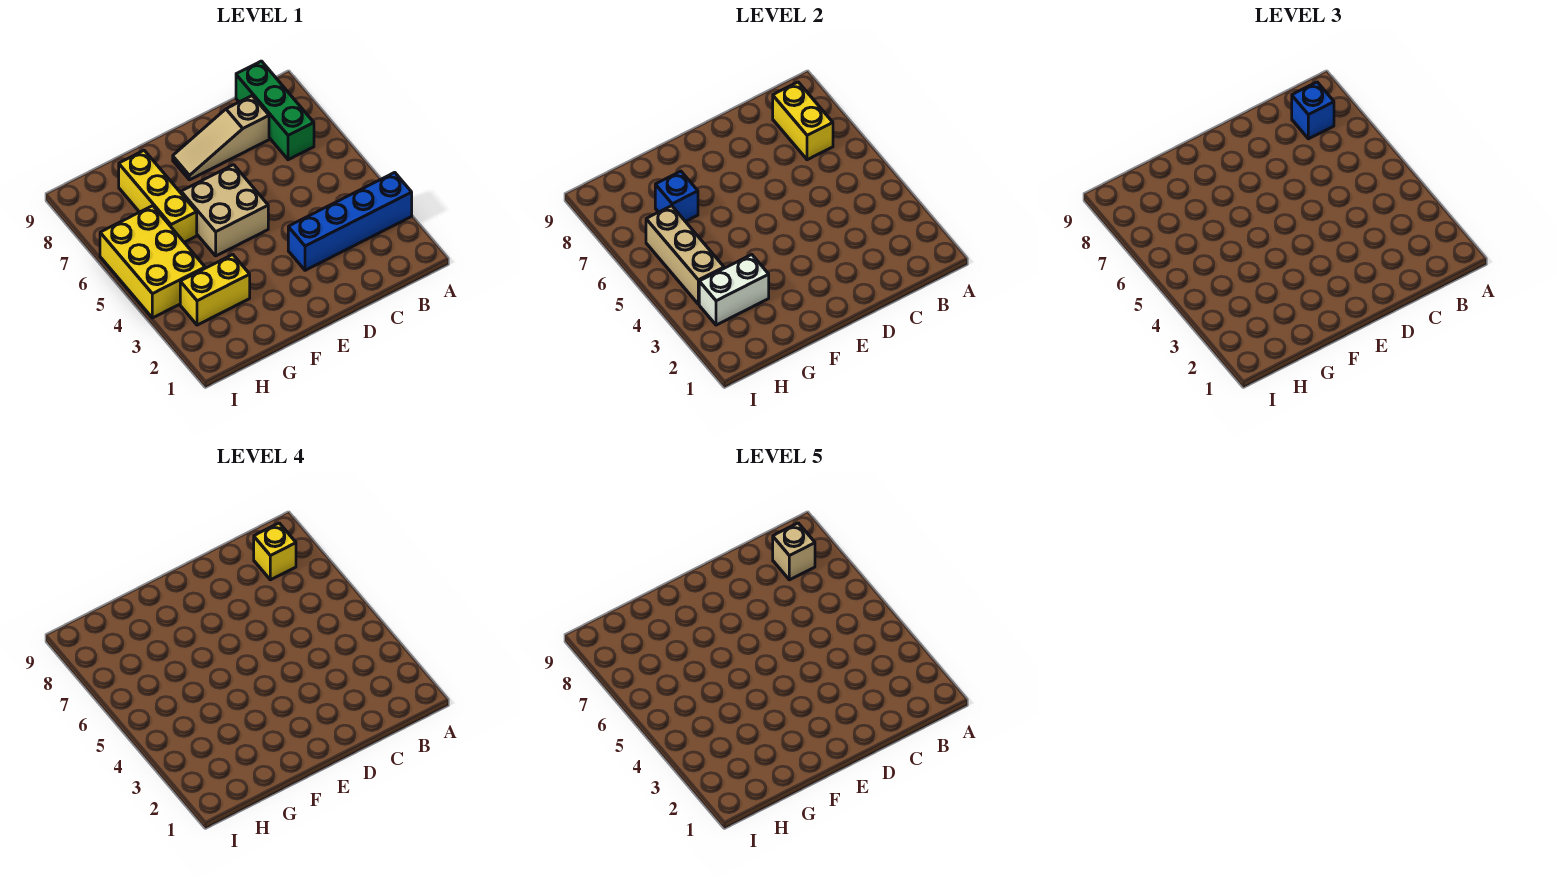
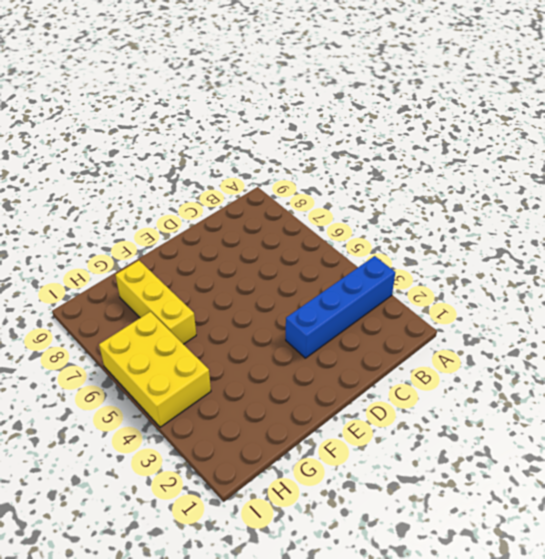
none -> green 1x3 brick [236,61,314,160]
none -> tan 1x3 slope [173,96,269,180]
none -> tan 2x2 brick [181,165,268,256]

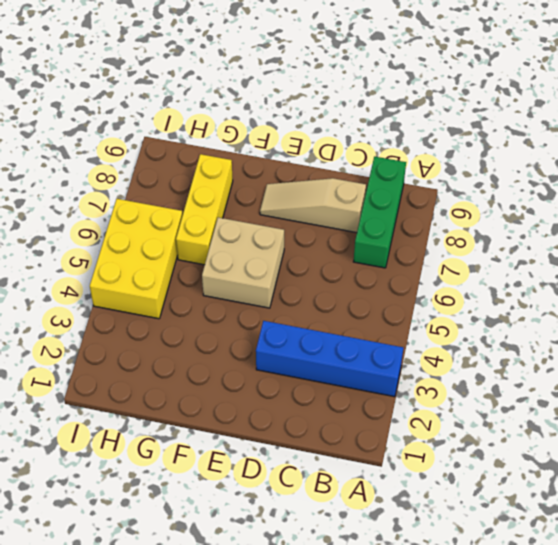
none -> yellow 1x2 brick [180,255,250,325]
none -> yellow 1x2 brick [773,82,833,160]
none -> white 1x2 brick [699,255,769,325]

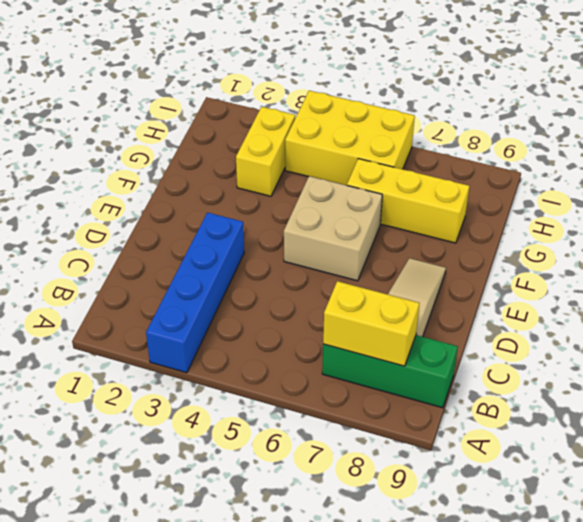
none -> white 1x2 brick [699,255,769,325]
none -> blue 1x1 brick [655,171,698,222]
none -> tan 1x3 brick [646,206,724,304]

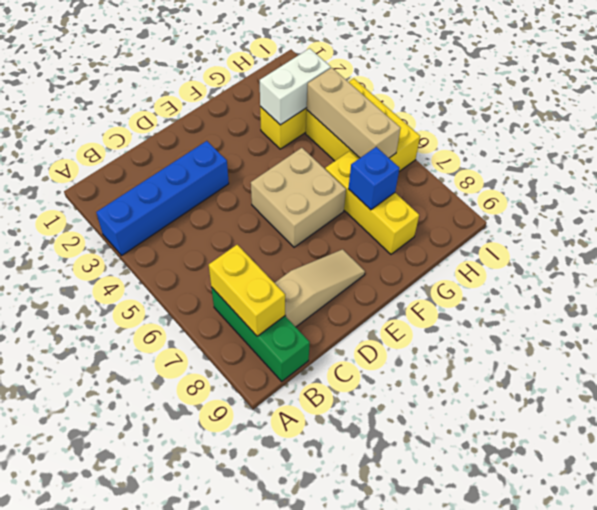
none -> blue 1x1 brick [1292,82,1334,139]
none -> yellow 1x1 brick [254,523,296,580]
none -> tan 1x1 brick [773,523,815,580]

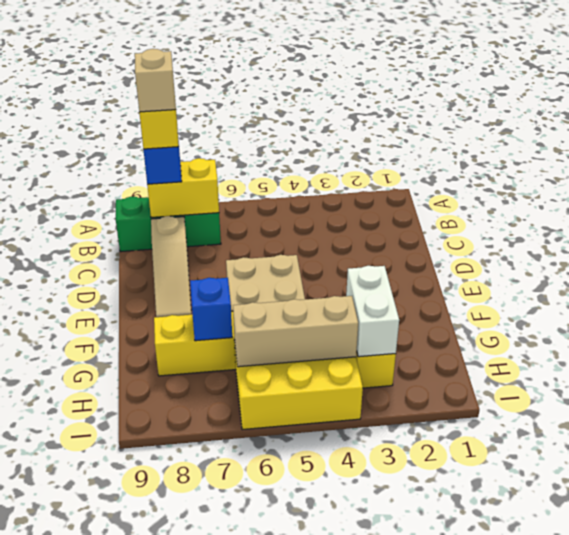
none -> blue 1x4 brick [288,172,412,270]

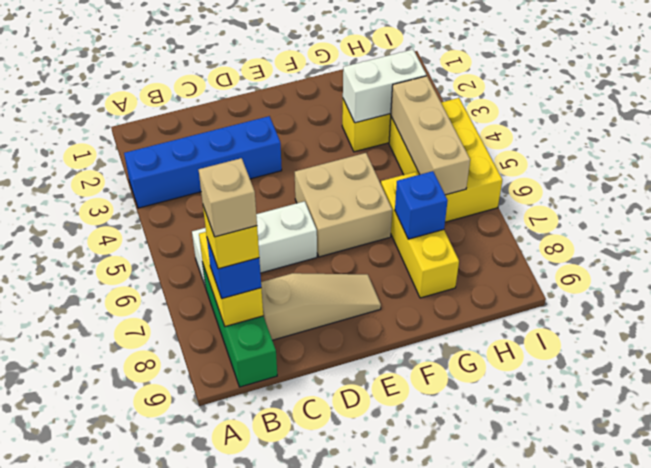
white 1x3 brick [192,201,317,288] -> none

